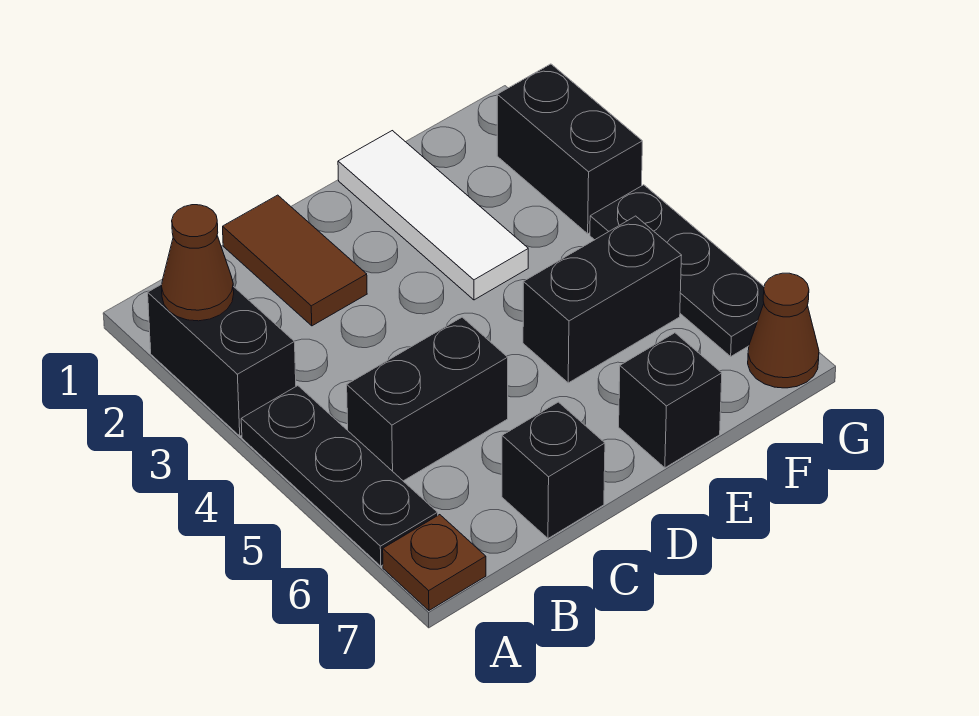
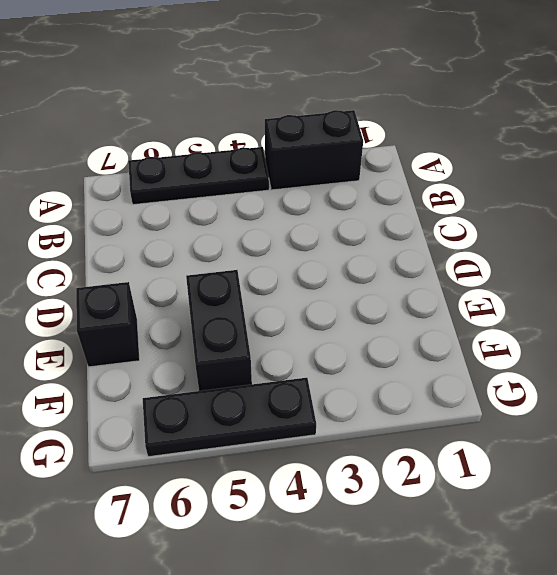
none -> brown 1x1 plate [383,515,486,610]
none -> black 1x2 brick [347,317,508,481]
none -> brown 1x2 tile [223,195,367,326]

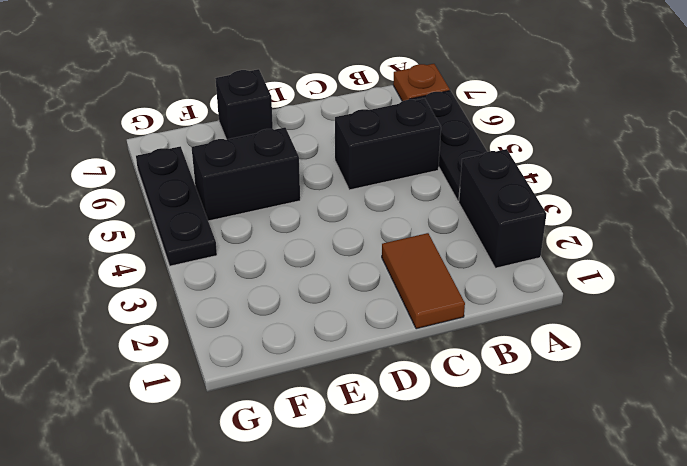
none -> black 1x1 brick [502,402,605,538]
none -> white 1x3 tile [338,131,528,300]
none -> black 1x2 brick [497,64,642,234]

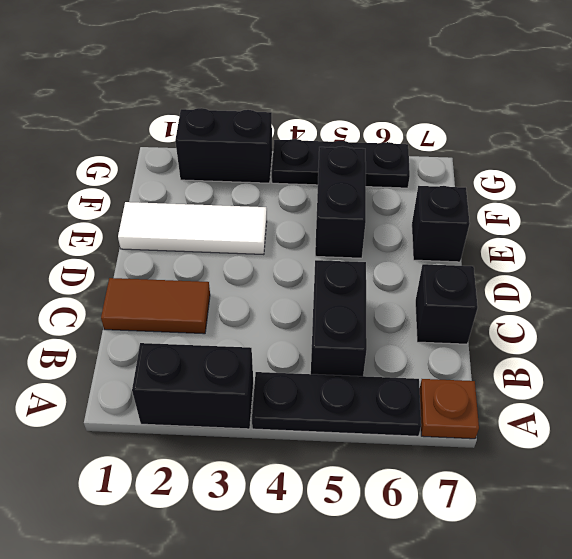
none -> brown 1x1 cone [748,273,819,388]
none -> brown 1x1 cone [161,205,234,321]

